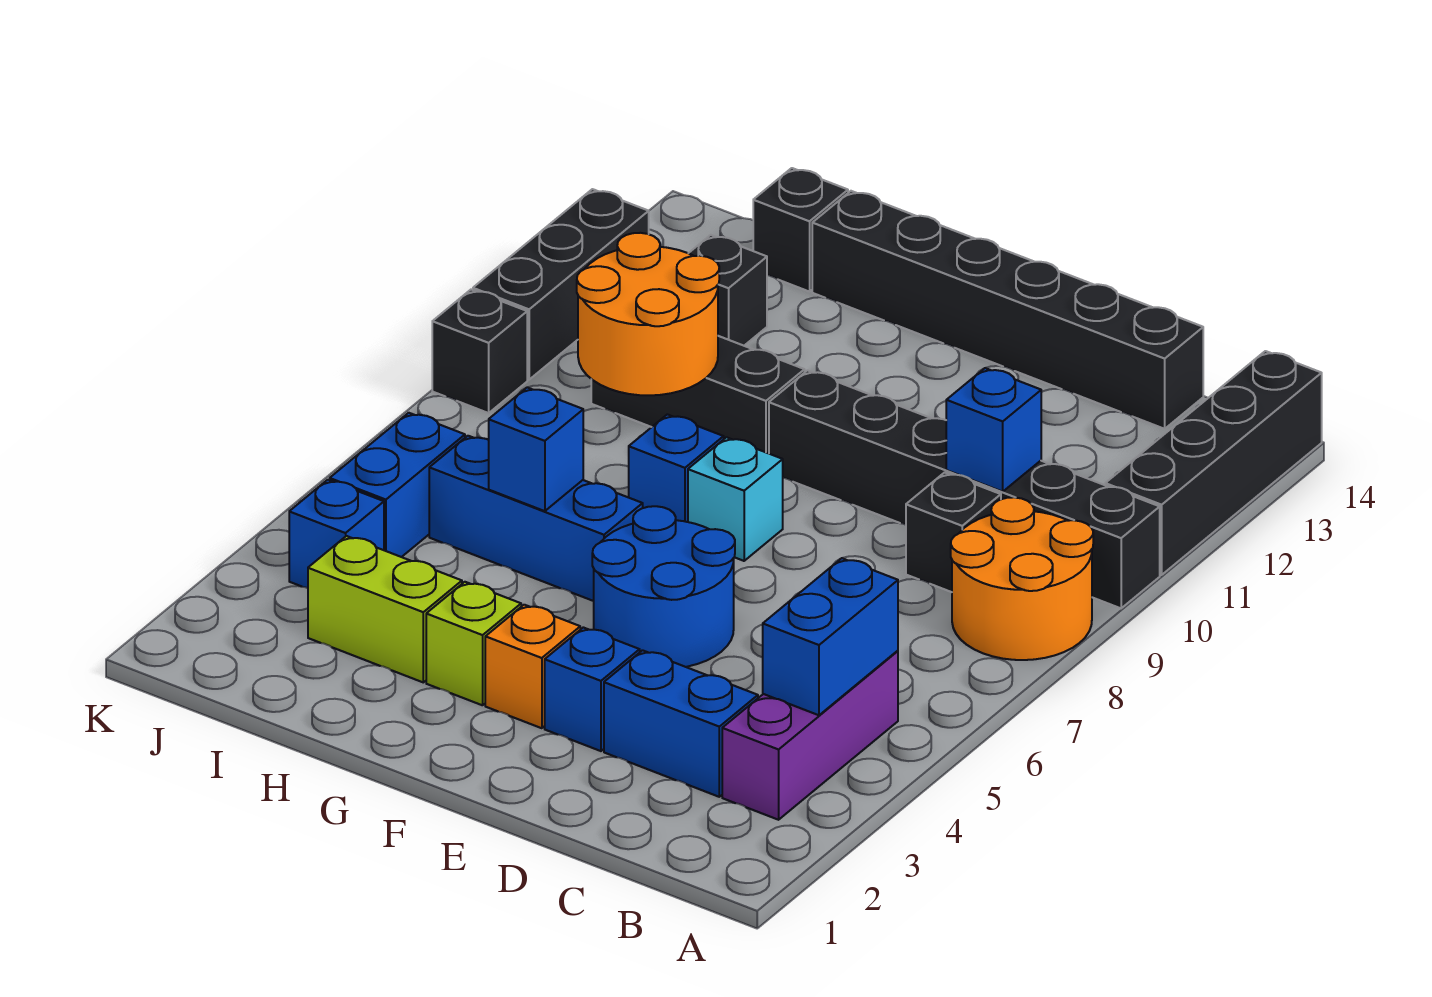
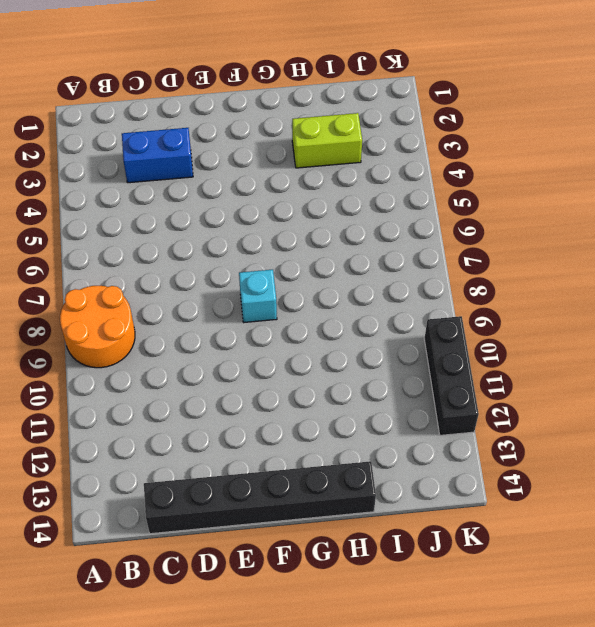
none -> black 1x6 brick [769,370,1160,608]
none -> black 1x4 brick [1105,351,1322,575]
none -> purple 1x3 brick [722,651,898,820]

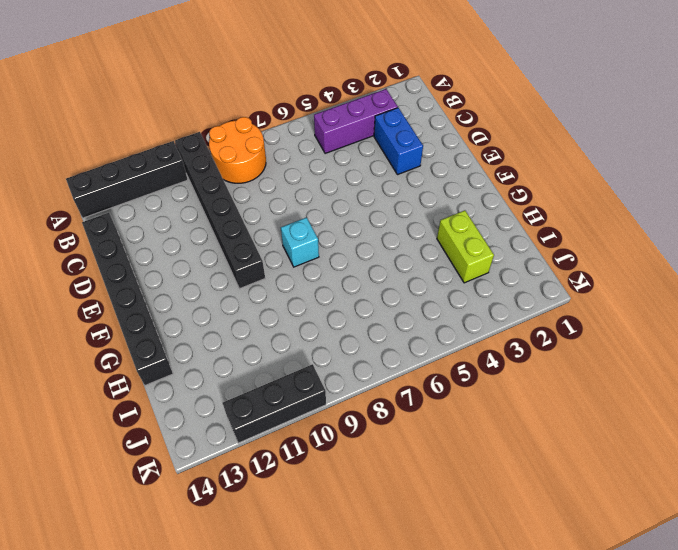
none -> black 1x1 brick [906,473,1001,592]
none -> blue 1x1 brick [545,627,640,751]
none -> blue 2x2 round brick [592,506,735,667]

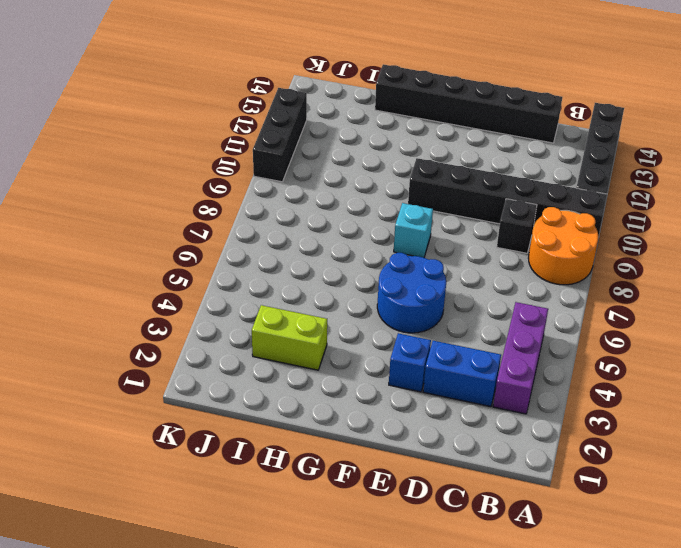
none -> orange 1x1 brick [485,605,580,728]
none -> lime 1x1 brick [426,582,521,705]
none -> blue 1x3 brick [429,436,643,601]

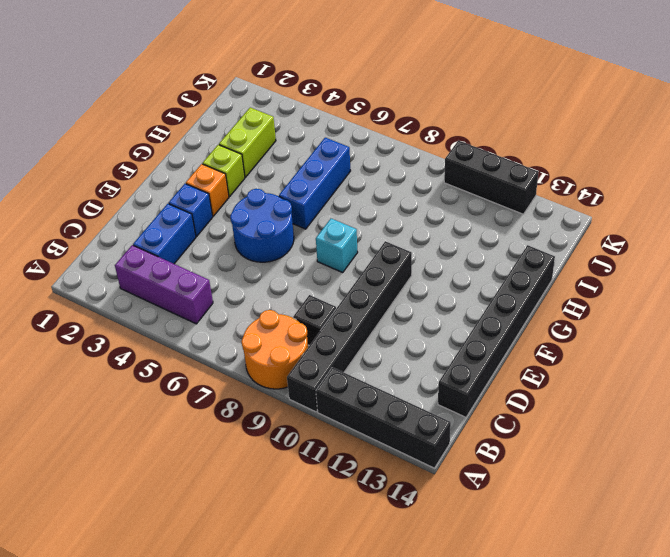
none -> blue 1x1 brick [629,414,724,522]
none -> black 1x3 brick [591,336,805,453]
none -> black 1x1 brick [689,235,767,346]

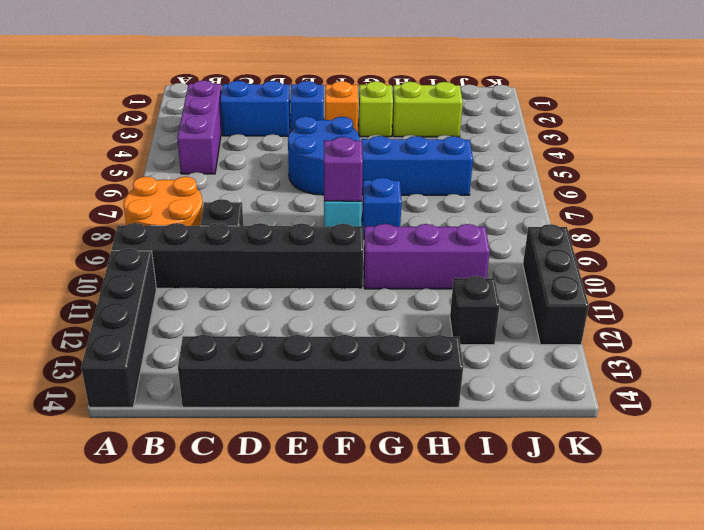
purple 1x1 brick [324,137,363,201] -> none
purple 1x3 brick [364,224,490,289] -> black 1x3 brick [591,336,805,453]
none -> black 1x1 brick [753,168,848,292]
none -> blue 1x1 brick [289,480,384,588]
none -> blue 1x2 brick [330,413,465,557]

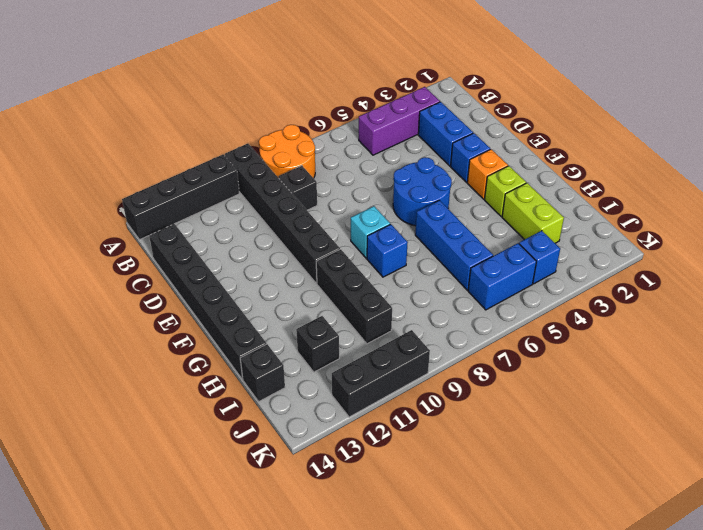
none -> black 1x1 brick [432,290,527,413]
none -> blue 1x2 brick [763,558,898,715]
none -> blue 1x1 brick [946,368,1041,492]

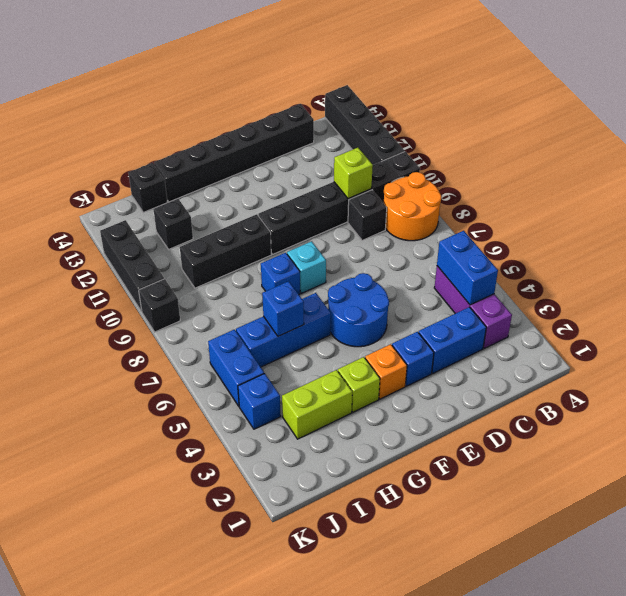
lime 1x1 brick [334,148,373,199] -> blue 1x1 brick [946,368,1041,492]
none -> orange 2x2 round brick [577,233,719,395]

